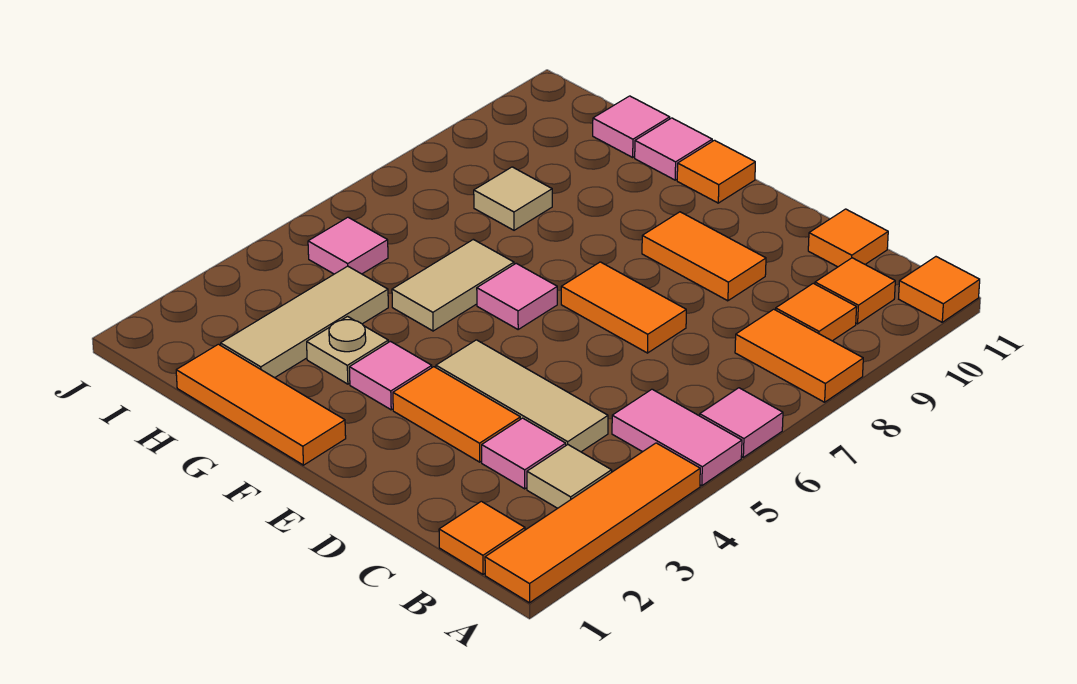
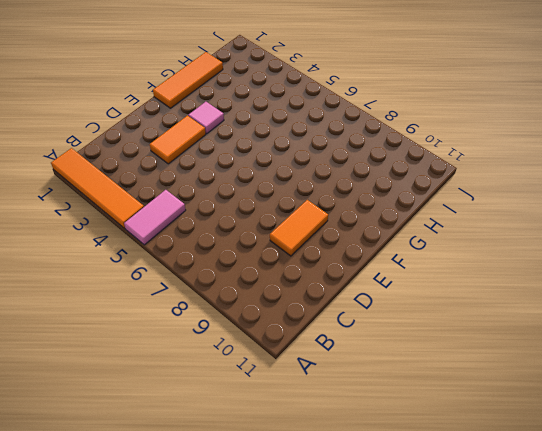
none -> pink 1x1 tile [700,388,783,457]
none -> orange 1x2 tile [735,309,863,402]
none -> orange 1x1 tile [899,257,980,322]

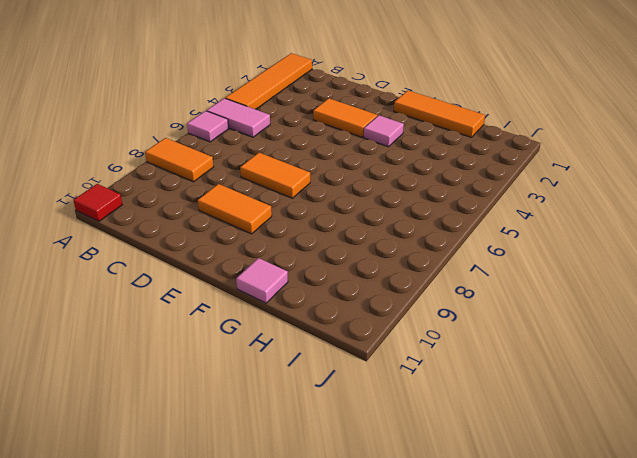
red 1x1 tile [73,184,122,221] -> orange 1x1 tile [899,257,980,322]
none -> orange 1x1 tile [439,501,525,574]
none -> tan 1x1 tile [527,445,612,508]
none -> orange 1x1 tile [776,283,857,341]

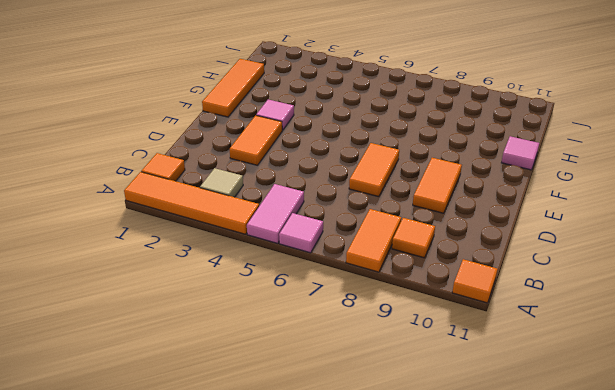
none -> orange 1x1 tile [815,258,895,324]
none -> pink 1x1 tile [482,418,566,489]
none -> tan 1x3 tile [436,340,608,452]

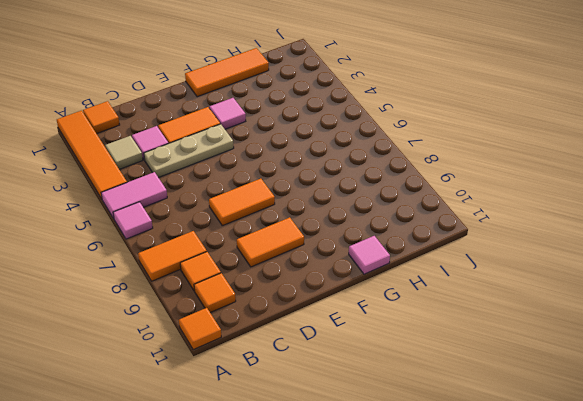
tan 1x3 plate [144,124,234,178] -> tan 1x3 tile [436,340,608,452]
none -> orange 1x1 tile [808,209,888,267]
none -> pink 1x1 tile [477,263,557,329]
none -> orange 1x1 tile [677,140,755,203]

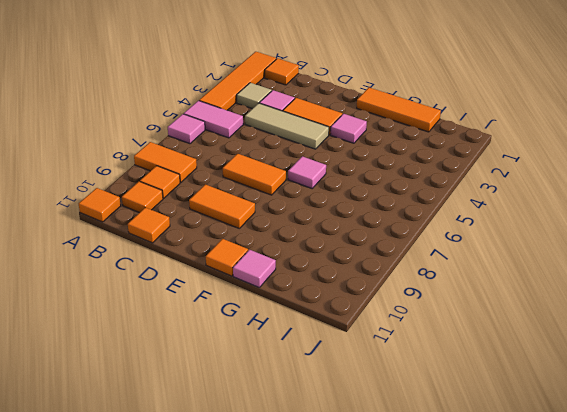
none -> tan 1x1 plate [307,317,388,384]
none -> tan 1x2 tile [392,239,514,331]
none -> tan 1x3 tile [221,266,388,378]

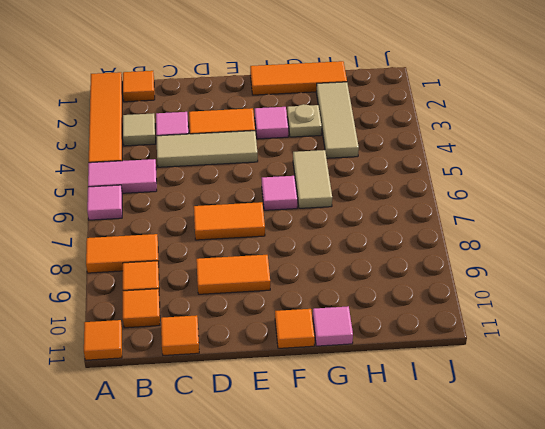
none -> tan 1x1 tile [474,167,552,230]
none -> pink 1x1 tile [593,96,670,157]
none -> pink 1x1 tile [308,217,388,274]

